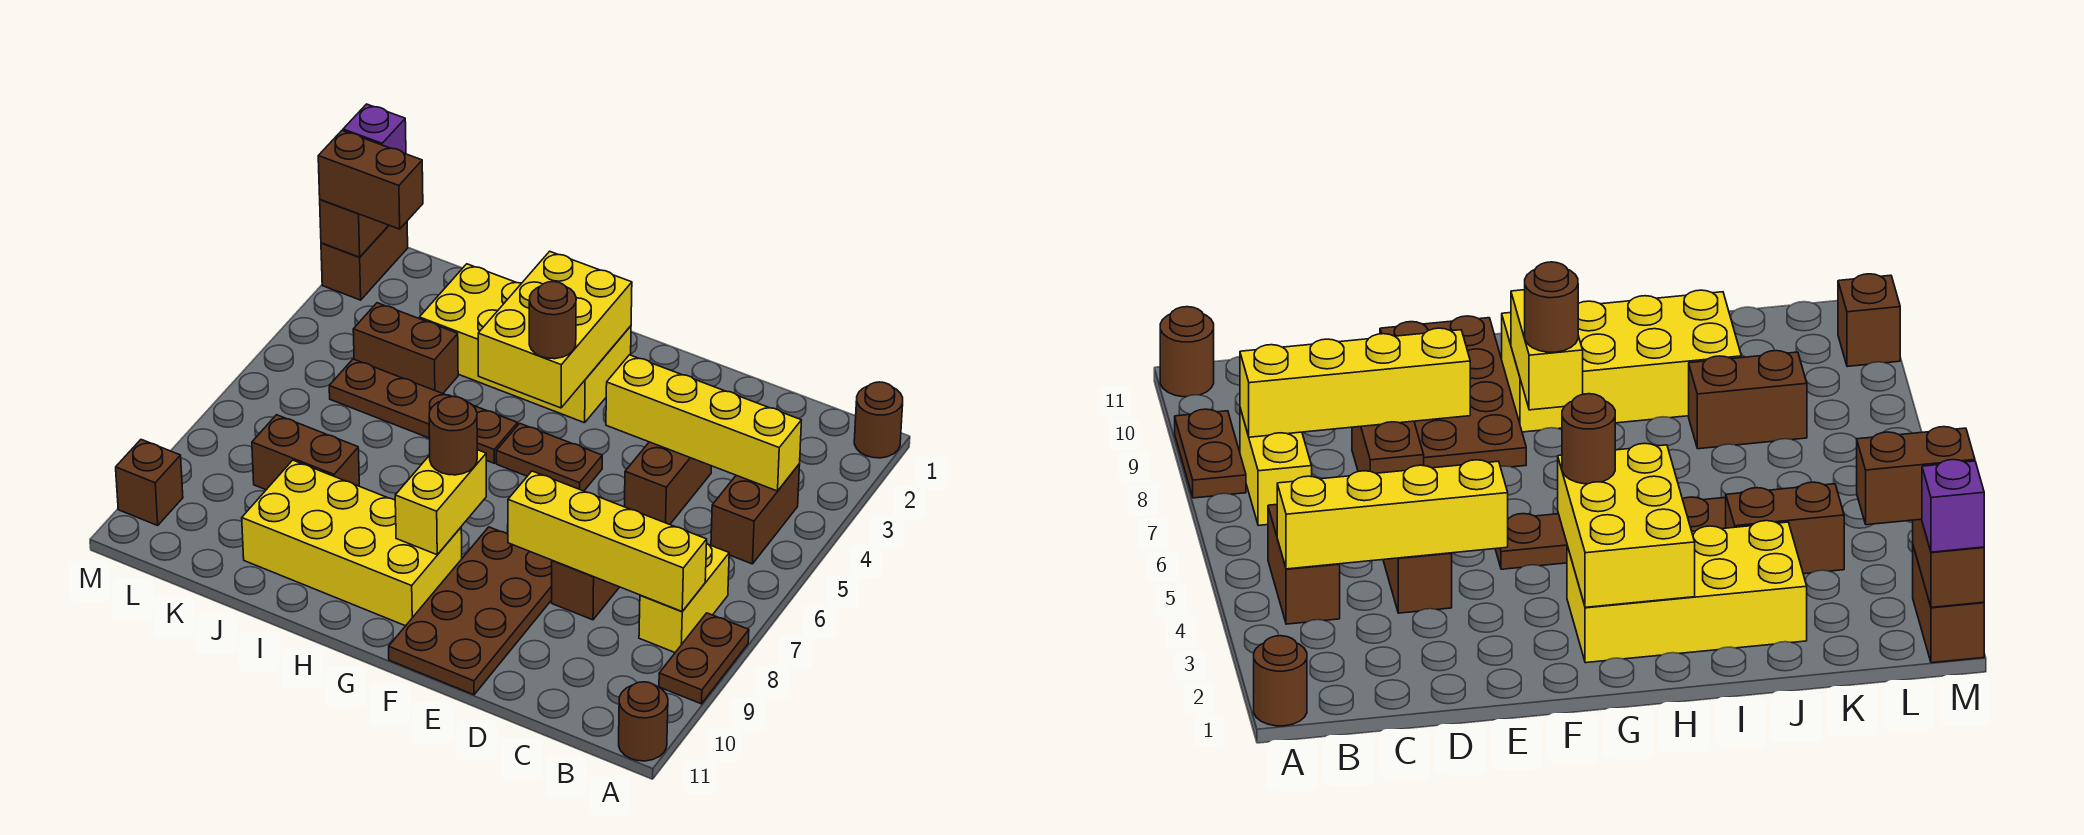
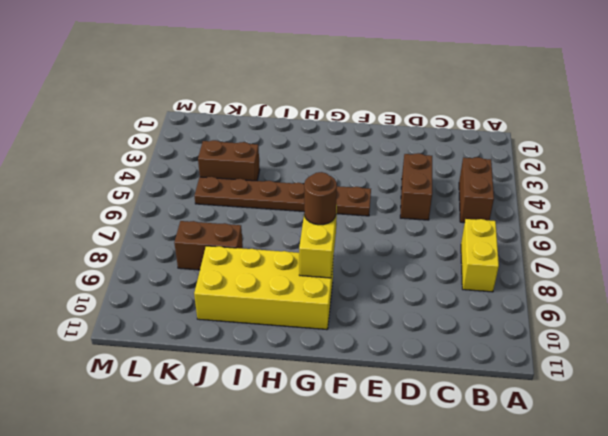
none -> brown 1x1 round brick [854,382,903,458]
none -> brown 1x2 plate [659,613,749,704]
none -> brown 1x1 round brick [619,682,668,761]

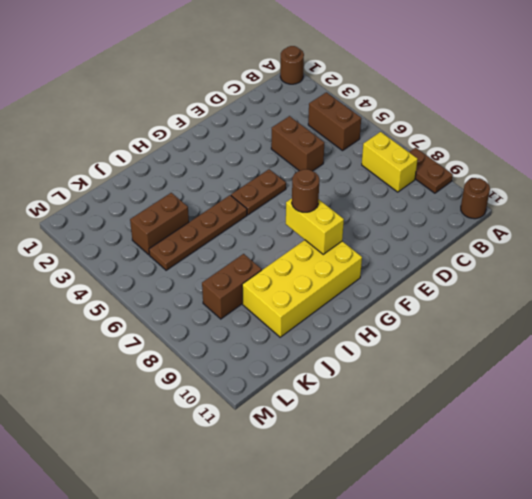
none -> brown 1x2 brick [552,560,619,620]
none -> brown 2x4 plate [389,527,552,695]
none -> yellow 2x4 brick [419,264,631,423]

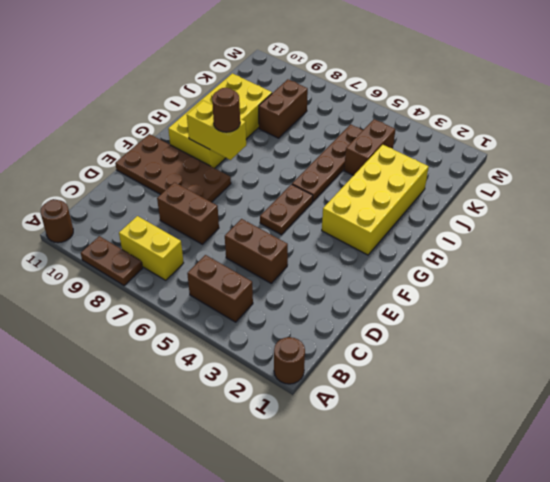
none -> brown 1x2 brick [321,222,408,300]
none -> brown 1x1 brick [116,440,183,525]
none -> yellow 1x4 brick [606,355,801,491]

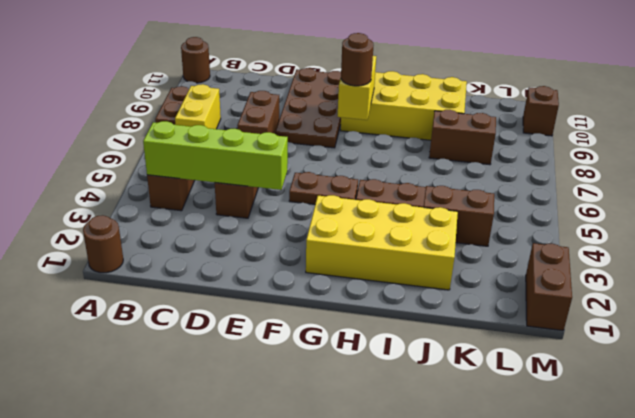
lime 1x4 brick [143,121,288,190] -> yellow 1x4 brick [606,355,801,491]
none -> yellow 1x4 brick [508,471,707,612]
none -> yellow 2x3 brick [478,251,632,408]
none -> brown 1x2 brick [320,200,389,257]

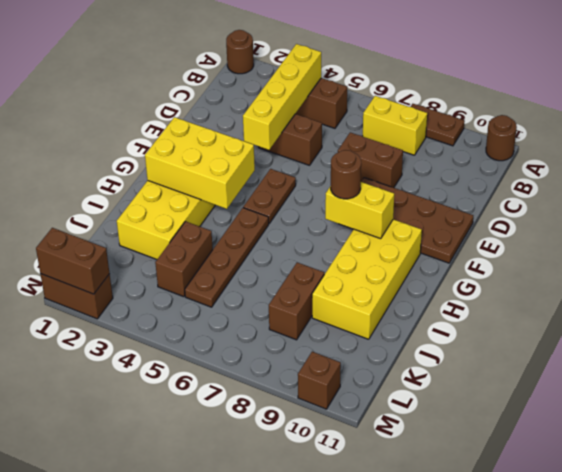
none -> yellow 1x4 brick [508,471,707,612]
none -> brown 1x1 round brick [529,282,576,359]
none -> brown 1x2 brick [318,131,423,229]

